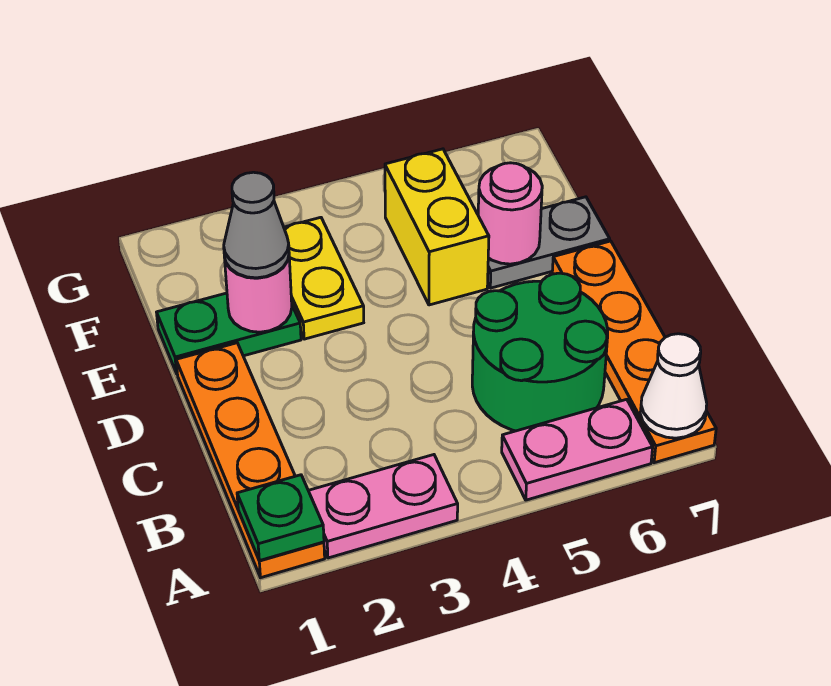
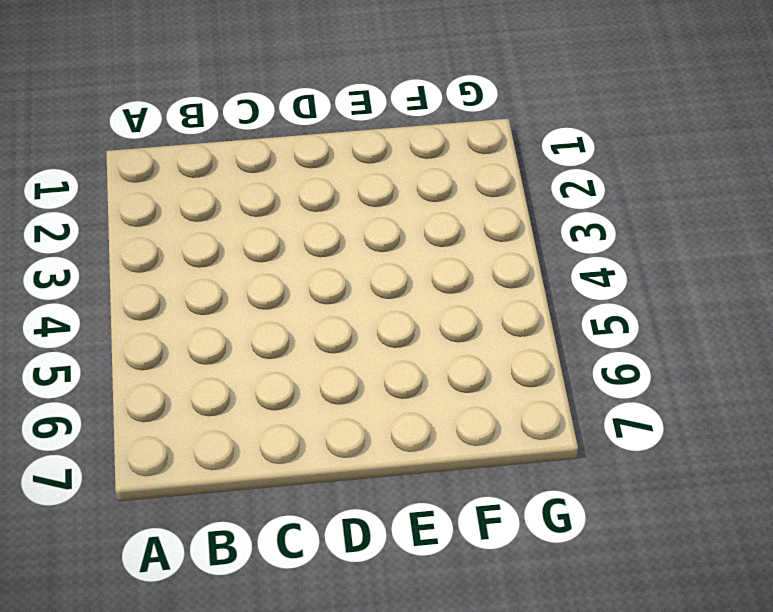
none -> orange 1x4 plate [176,343,325,578]
none -> pink 1x2 plate [308,455,458,558]
none -> pink 1x2 plate [502,399,653,500]

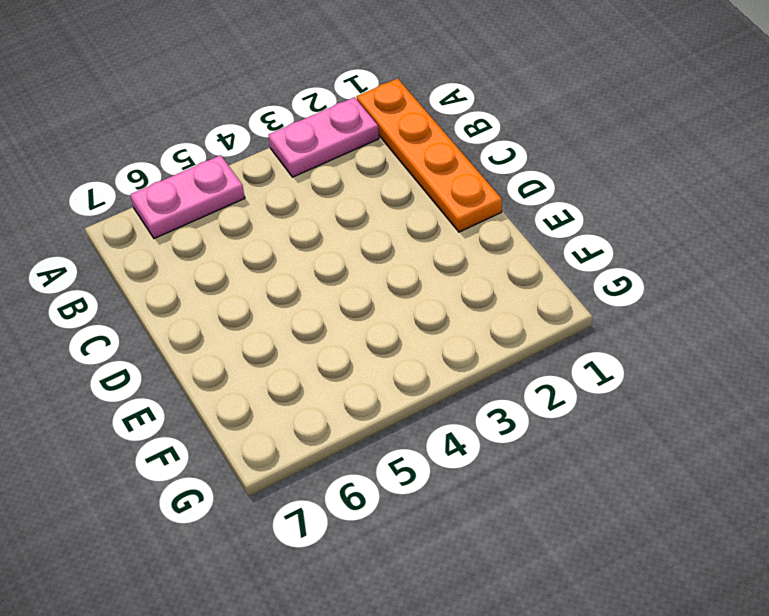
none -> orange 1x4 plate [552,241,716,463]
none -> green 2x2 round brick [472,273,608,431]
none -> green 1x2 plate [157,293,301,373]

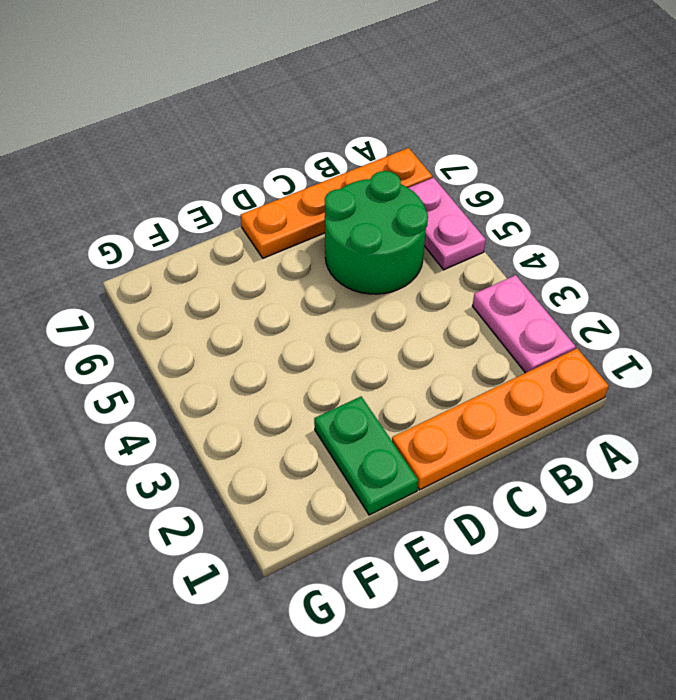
none -> yellow 1x2 plate [284,217,364,339]
none -> yellow 1x2 brick [385,149,489,305]
none -> grey 1x2 plate [488,197,610,288]

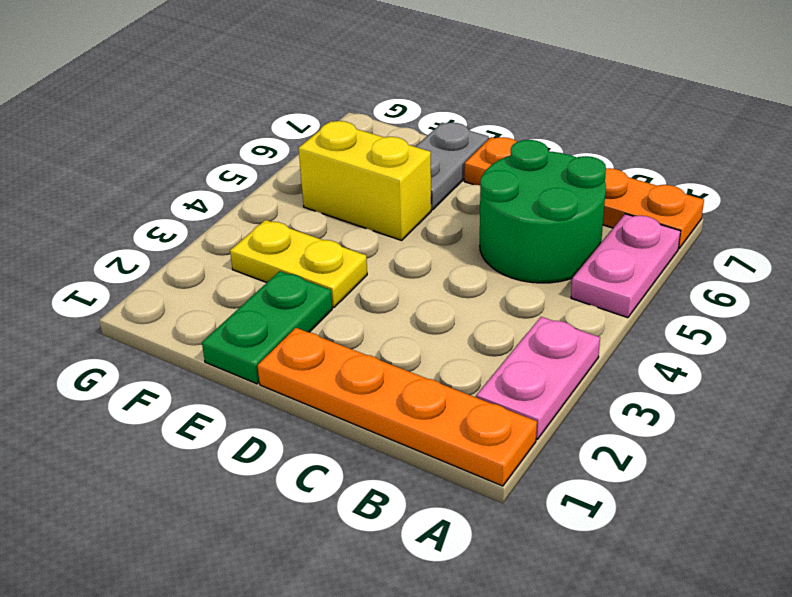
none -> green 1x1 plate [237,475,324,561]
none -> white 1x1 cone [640,334,707,438]
none -> pink 1x1 round brick [224,256,292,332]

